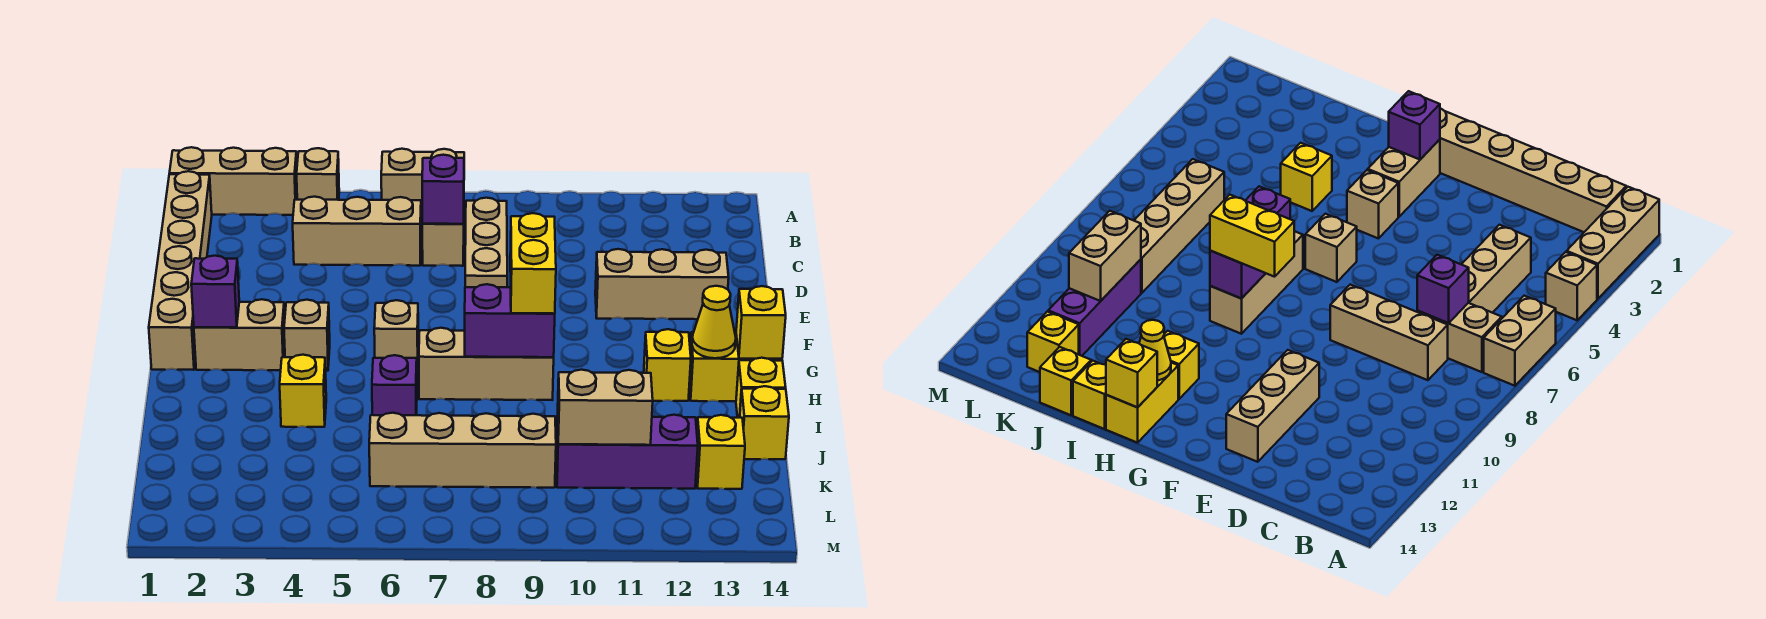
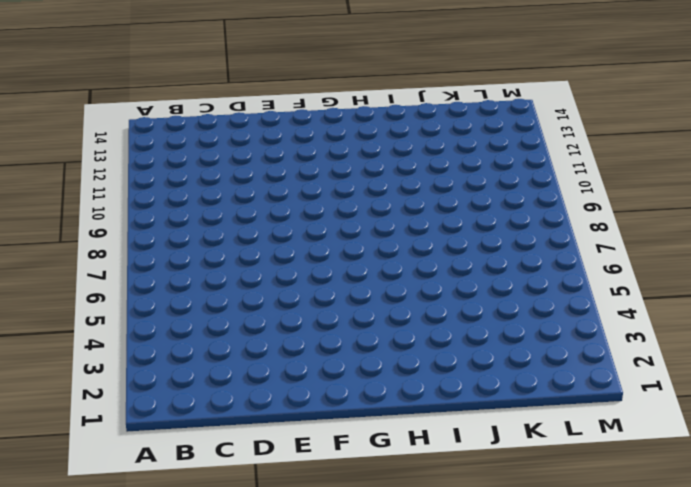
none -> tan 1x3 brick [169,147,297,215]
none -> tan 1x1 brick [297,148,339,200]
none -> tan 1x2 brick [381,149,464,216]

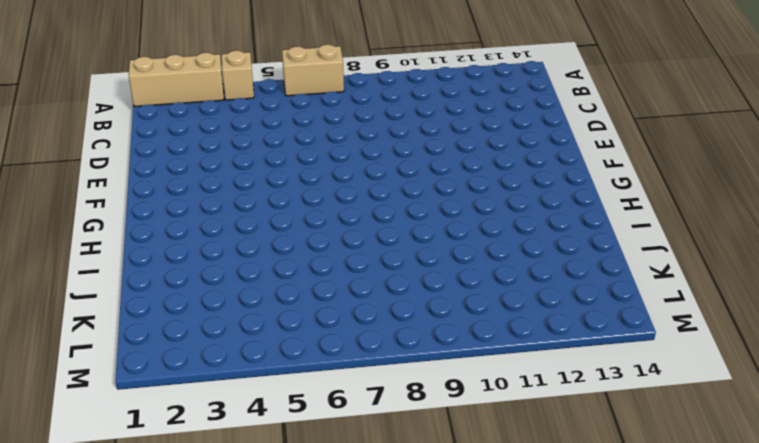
none -> tan 1x6 brick [149,171,212,370]
none -> tan 1x2 brick [422,224,464,266]
none -> tan 1x3 brick [293,197,421,266]

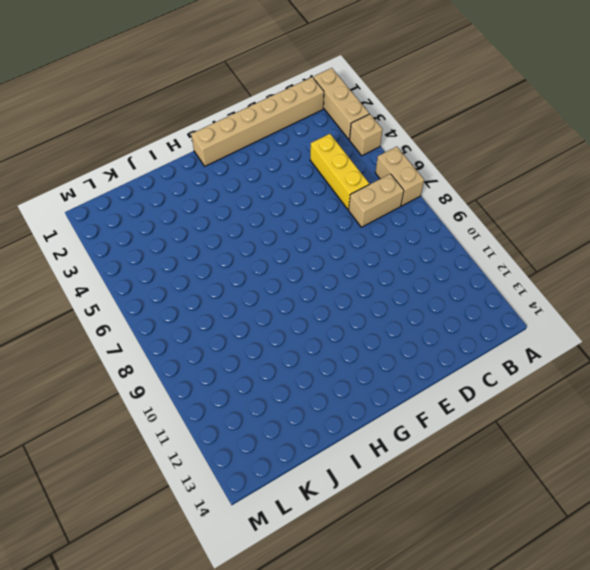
yellow 1x3 brick [310,134,369,210] -> tan 1x3 brick [293,197,421,266]
none -> tan 1x3 brick [465,198,507,287]
none -> tan 1x3 brick [595,249,729,319]
none -> tan 1x2 brick [194,299,285,370]

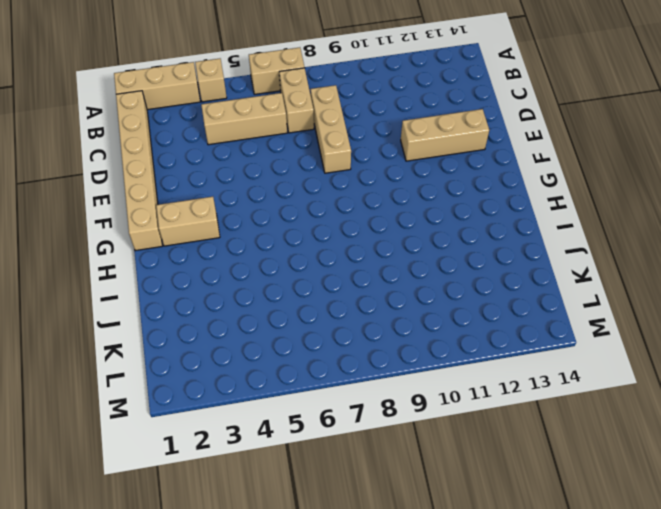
none -> tan 1x1 brick [284,300,330,371]
none -> tan 1x1 brick [374,300,418,371]
none -> tan 1x3 brick [419,328,554,400]

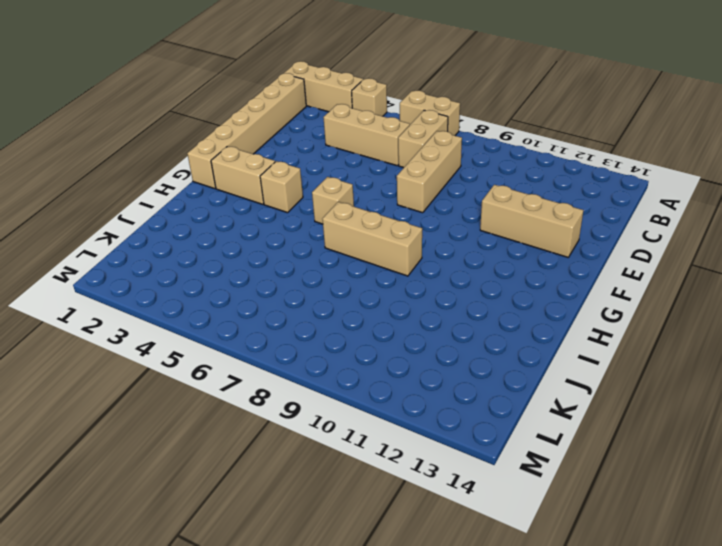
none -> yellow 1x1 brick [644,329,691,401]
none -> yellow 1x2 brick [689,332,782,401]
none -> yellow 1x1 brick [280,355,326,427]

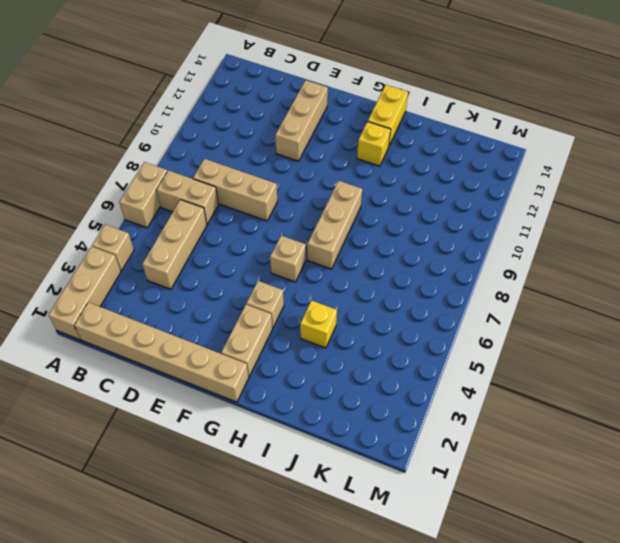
none -> purple 1x1 brick [372,355,417,415]
none -> yellow 1x1 brick [736,358,786,418]
none -> yellow 1x1 brick [740,386,789,459]

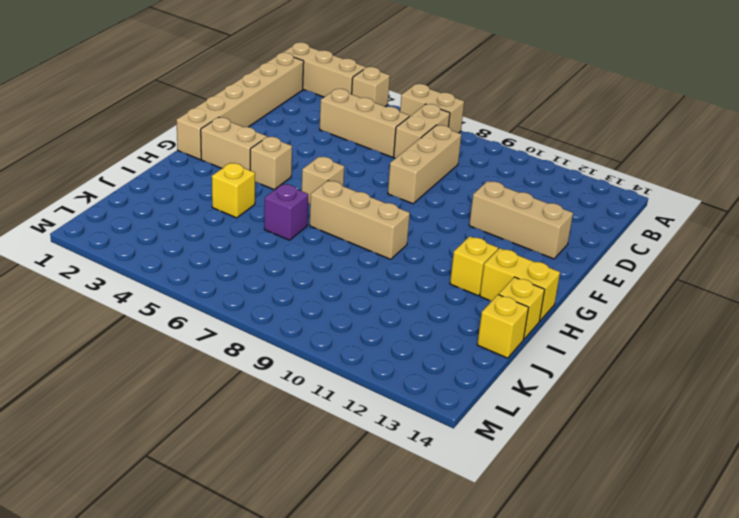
none -> tan 1x4 brick [369,413,556,488]
none -> purple 1x3 brick [556,415,698,489]
none -> yellow 1x1 brick [696,415,745,489]

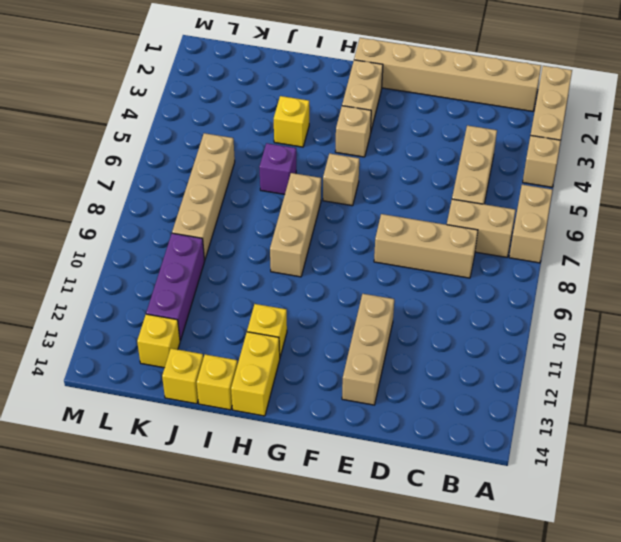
none -> purple 1x1 brick [422,155,464,224]
none -> purple 1x1 brick [191,256,239,327]
none -> purple 1x2 brick [465,284,555,357]

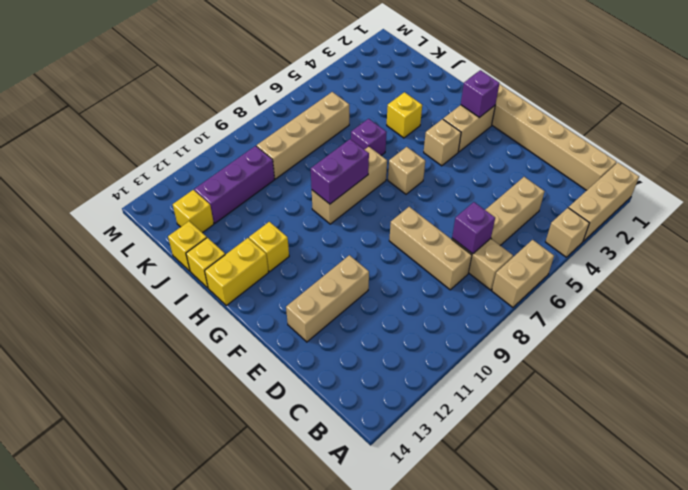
none -> yellow 1x1 cone [692,286,736,358]
none -> yellow 1x1 brick [736,286,786,359]
none -> tan 1x2 brick [557,370,653,445]

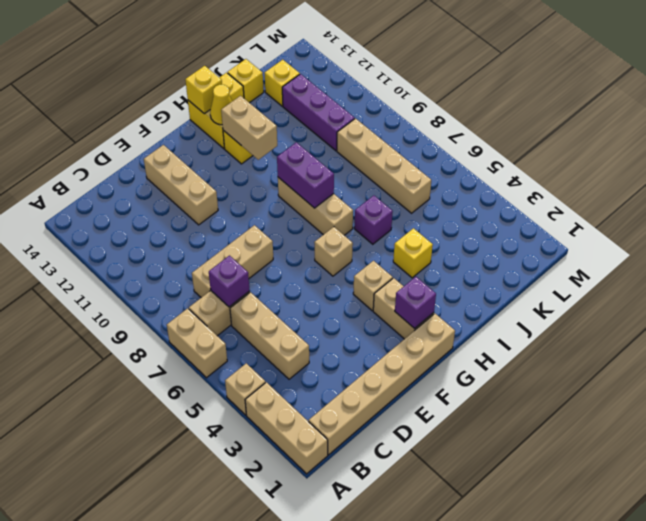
tan 1x2 brick [221,96,277,160] -> tan 1x2 brick moved to [557,370,653,445]
none -> yellow 1x2 brick [510,213,556,314]

